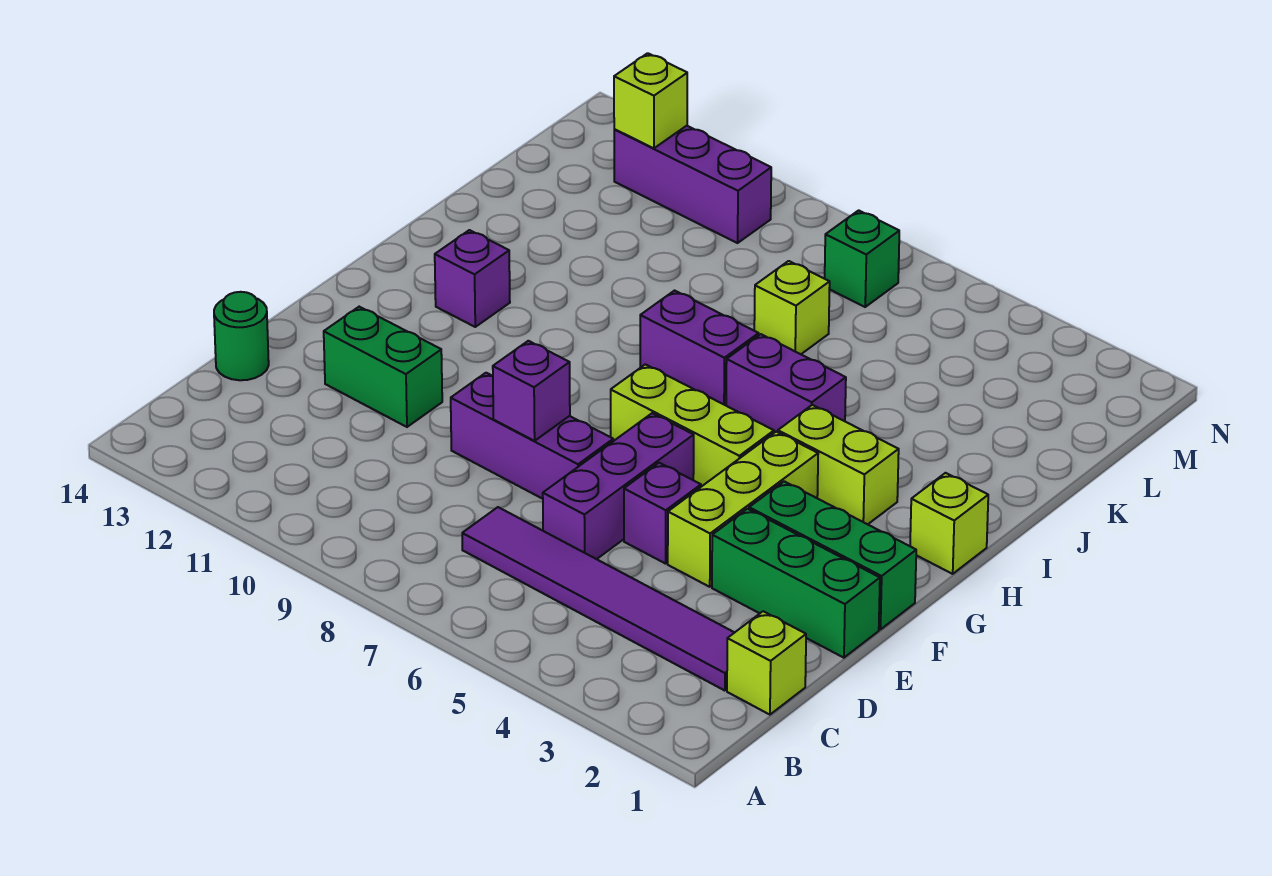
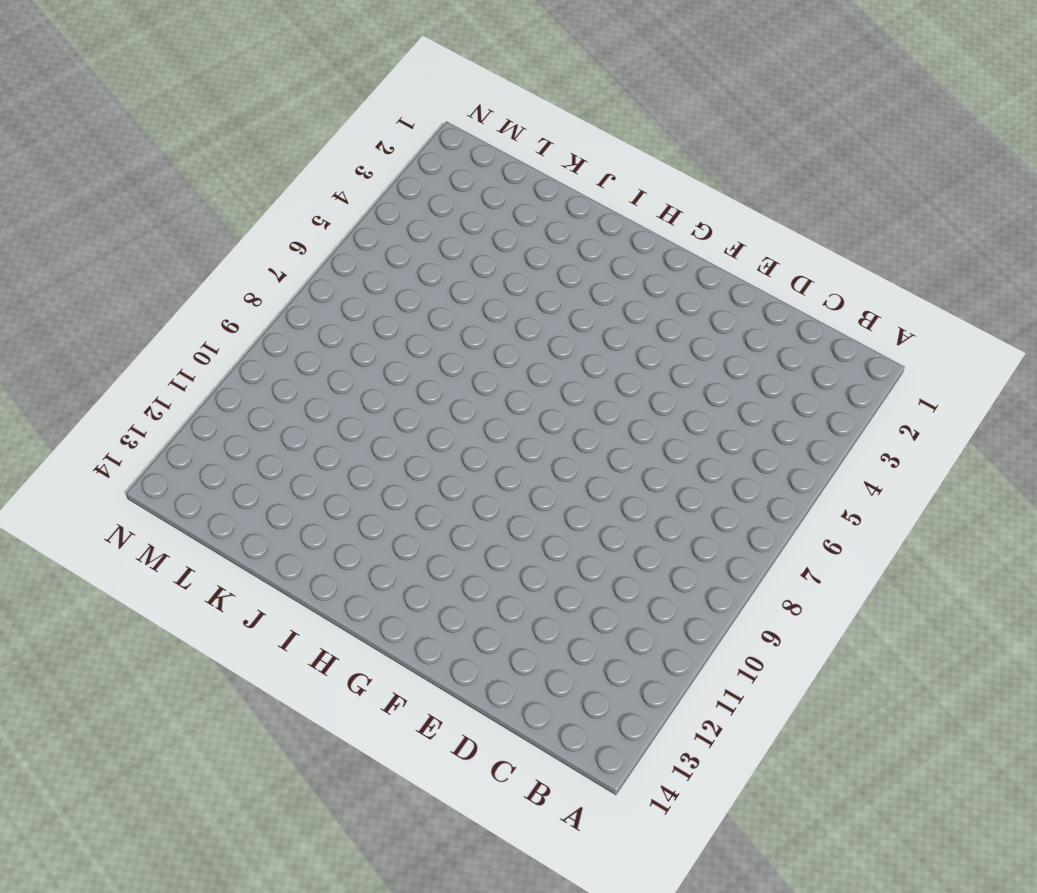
none -> lime 1x1 brick [727,611,806,715]
none -> purple 1x6 tile [462,507,734,691]
none -> purple 1x3 brick [543,413,694,559]

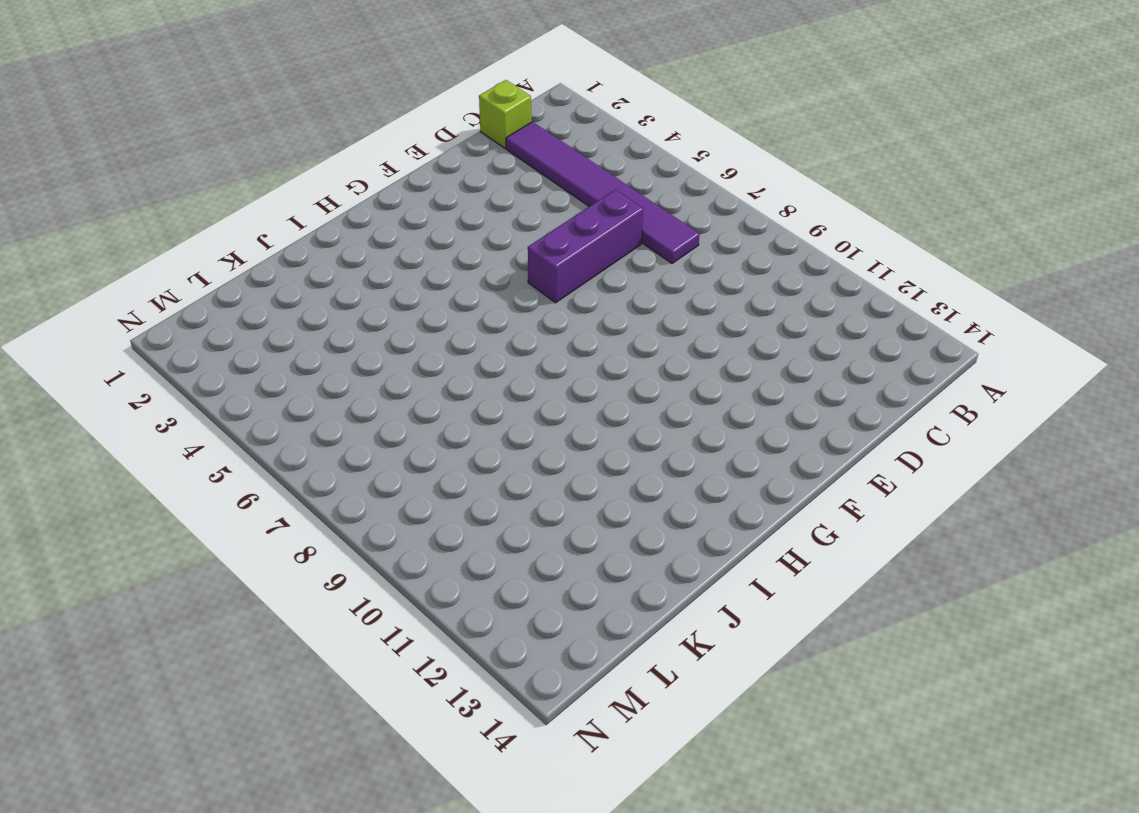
none -> green 1x1 round brick [214,292,269,380]
none -> green 1x3 brick [712,509,880,658]
none -> lime 1x3 brick [668,432,818,587]

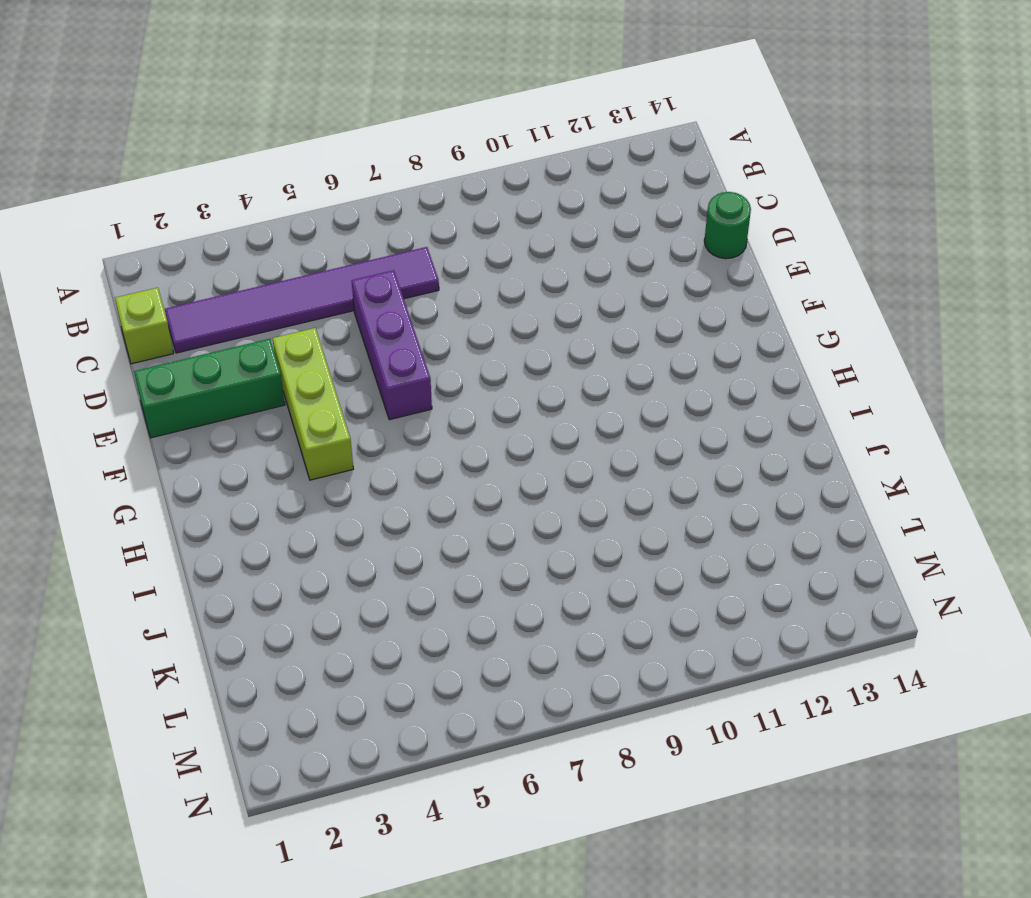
none -> purple 1x1 brick [624,463,701,564]
none -> purple 1x3 brick [451,373,613,499]
none -> green 1x2 brick [324,307,442,427]

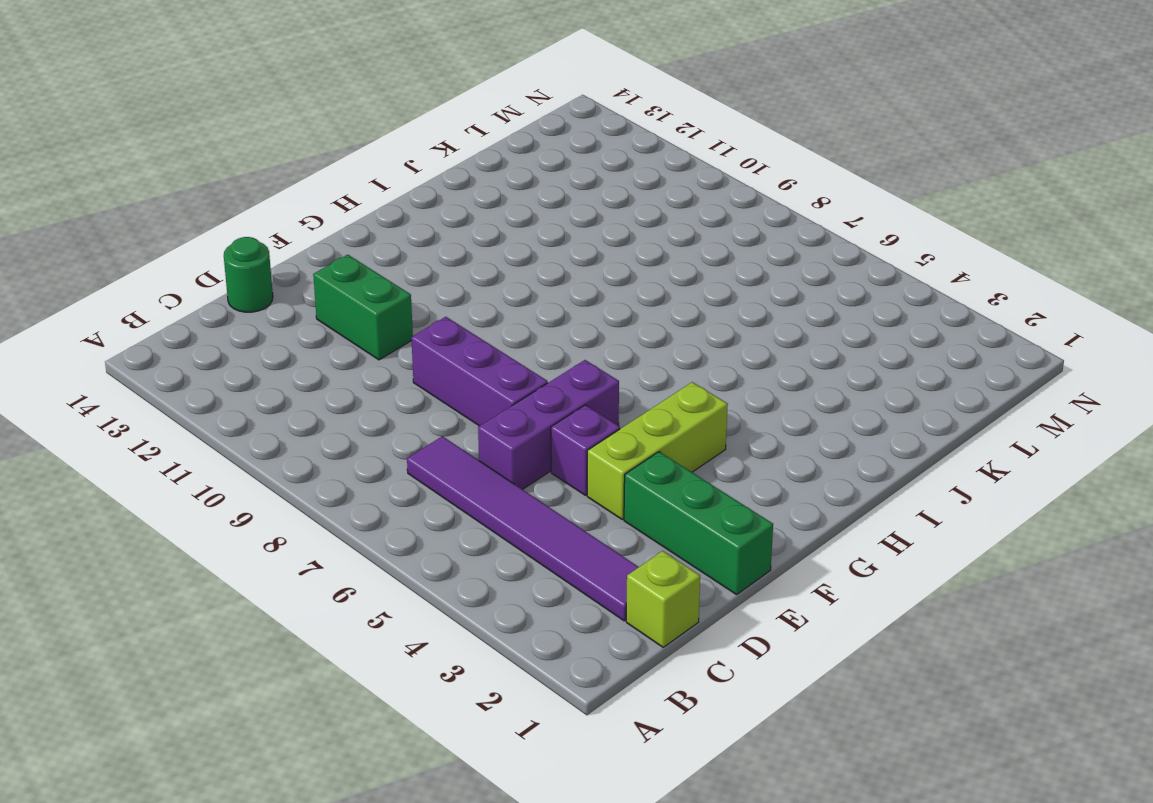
none -> green 1x3 brick [749,481,916,629]
none -> lime 1x3 brick [611,364,774,487]
none -> lime 1x1 brick [910,473,988,574]

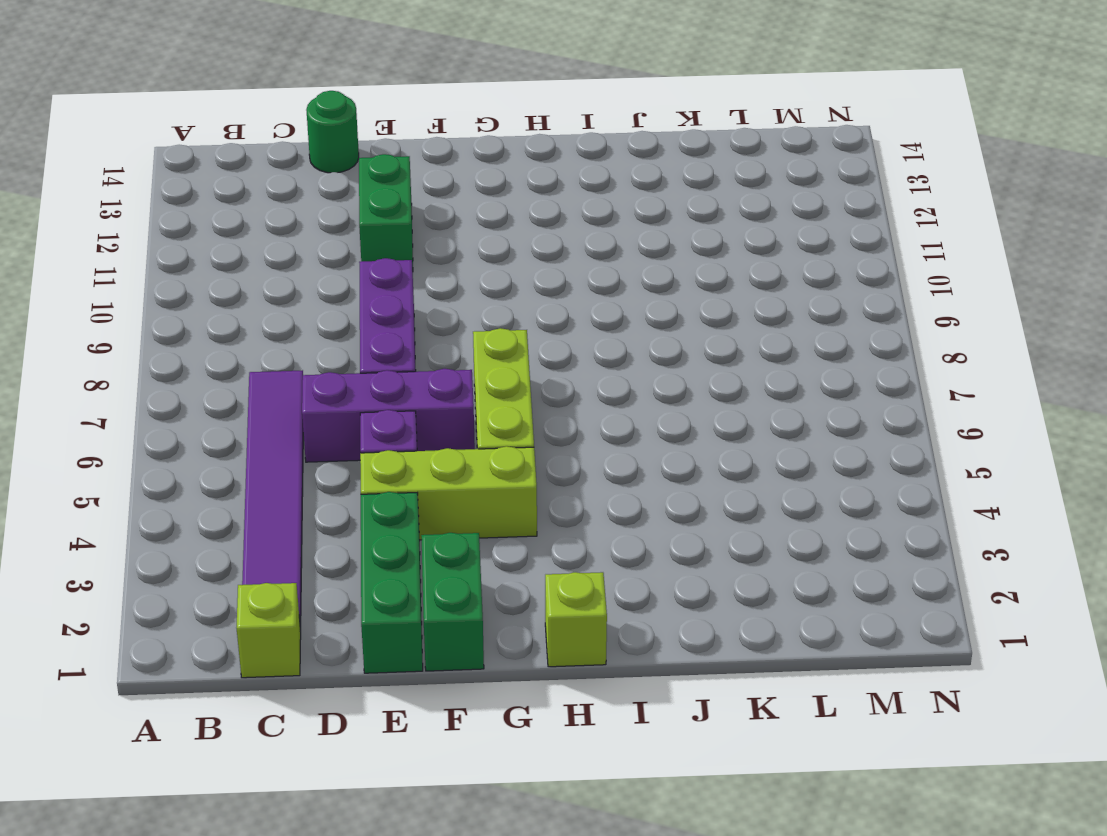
green 1x2 brick [421,533,484,671] -> green 1x3 brick [749,481,916,629]
none -> lime 1x2 brick [778,405,899,524]
none -> purple 1x1 brick [435,230,510,327]
none -> purple 1x2 brick [726,334,846,433]

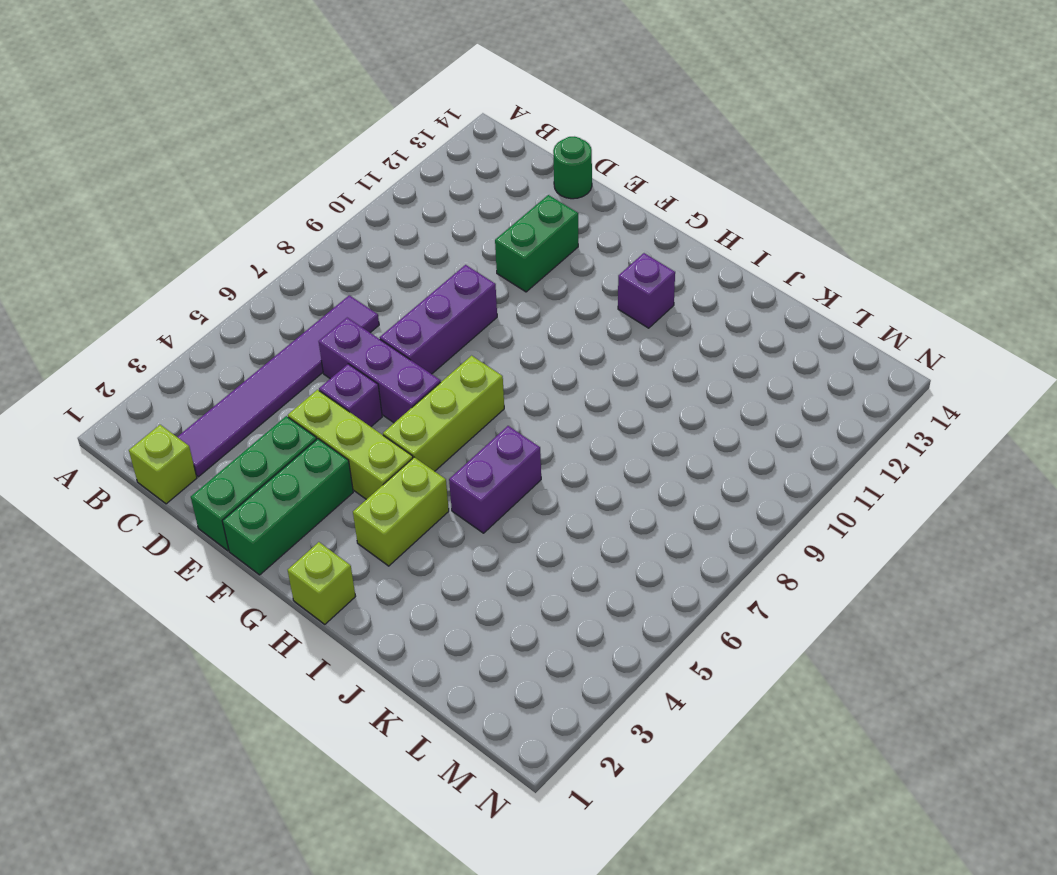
none -> purple 1x2 brick [640,291,759,405]
none -> lime 1x1 brick [754,261,830,354]
none -> green 1x1 brick [825,210,899,307]

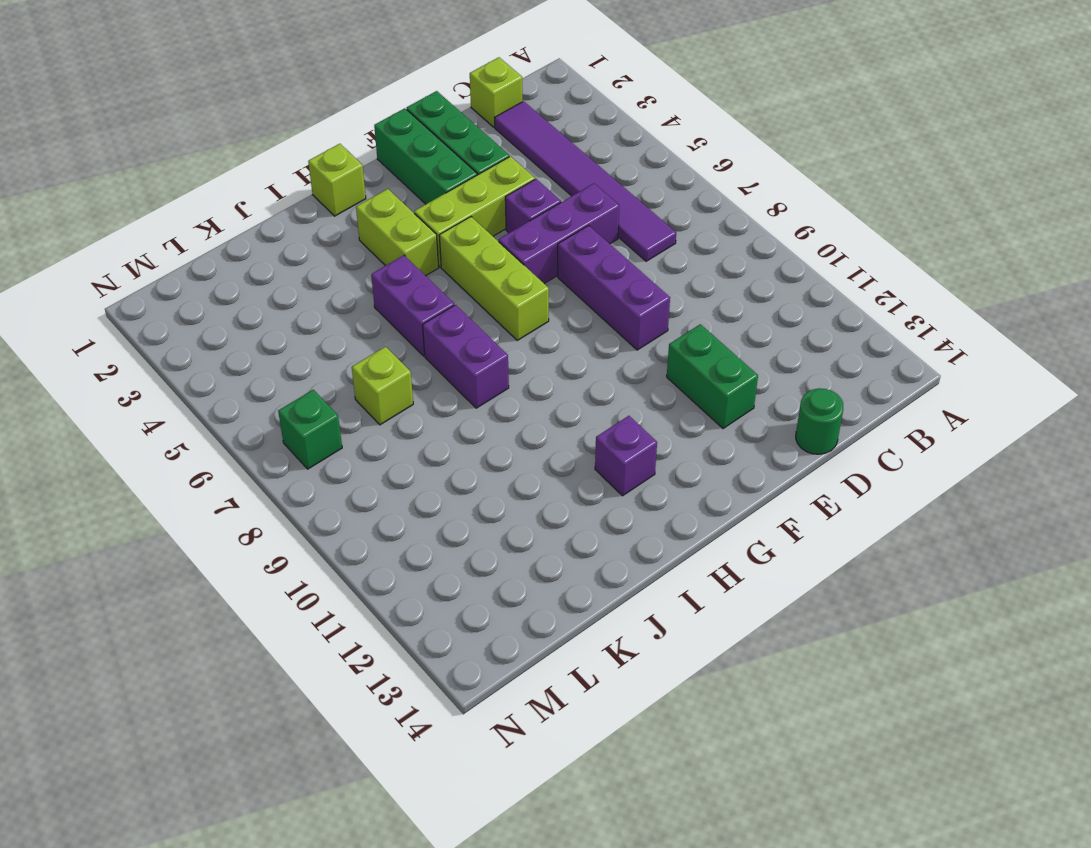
none -> purple 1x3 brick [614,126,771,243]
none -> purple 1x1 brick [493,341,570,441]
none -> lime 1x1 brick [614,53,687,148]

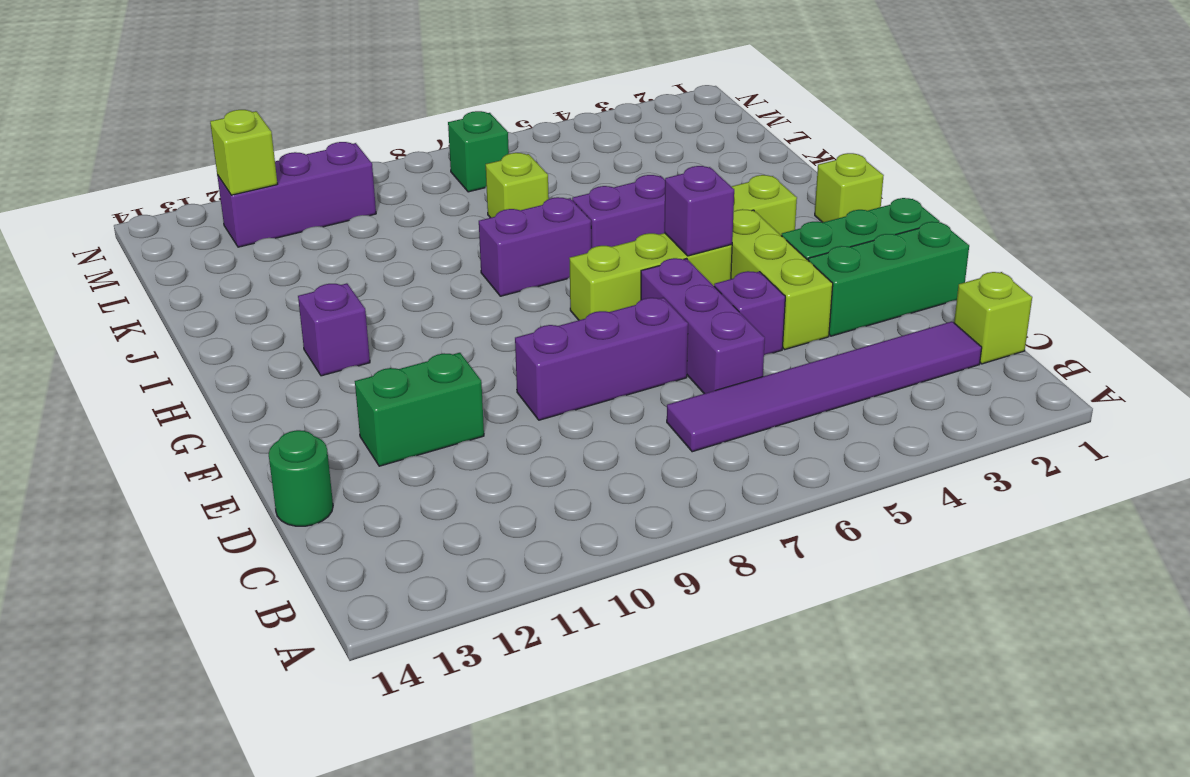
purple 1x1 brick [664,166,734,256] -> purple 1x1 brick moved to [493,341,570,441]

